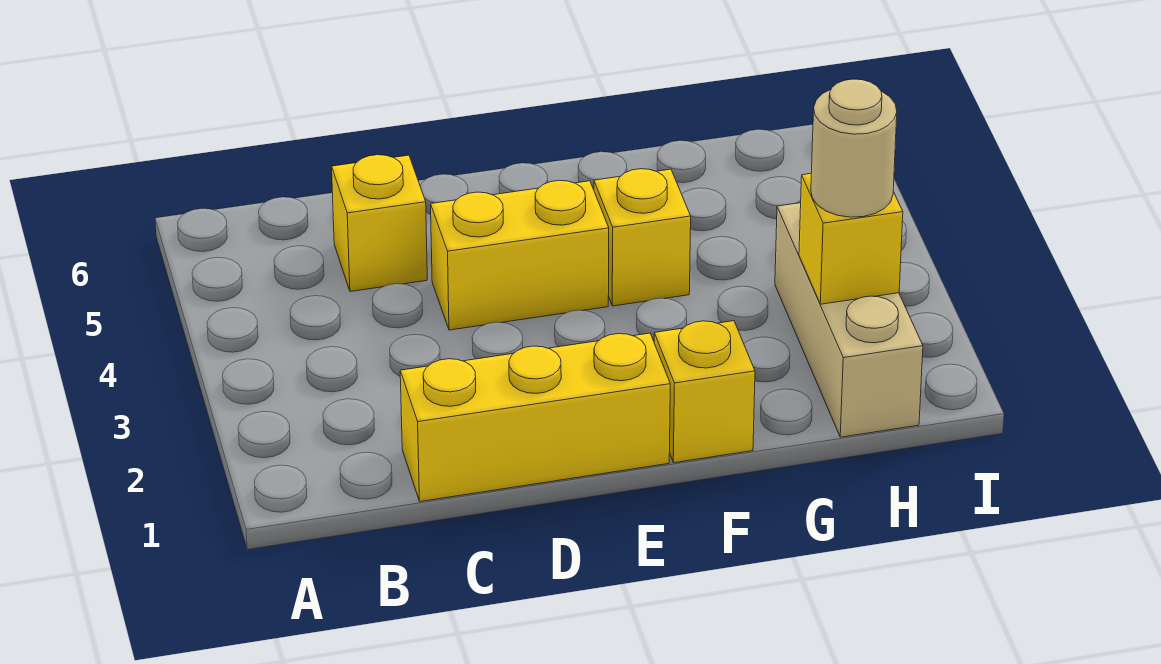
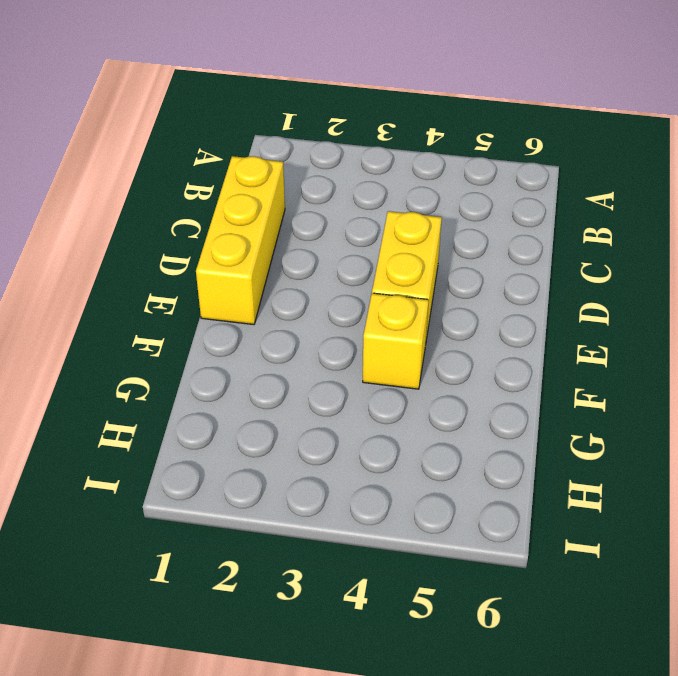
none -> yellow 1x1 brick [332,155,427,292]
none -> yellow 1x1 brick [654,321,755,463]

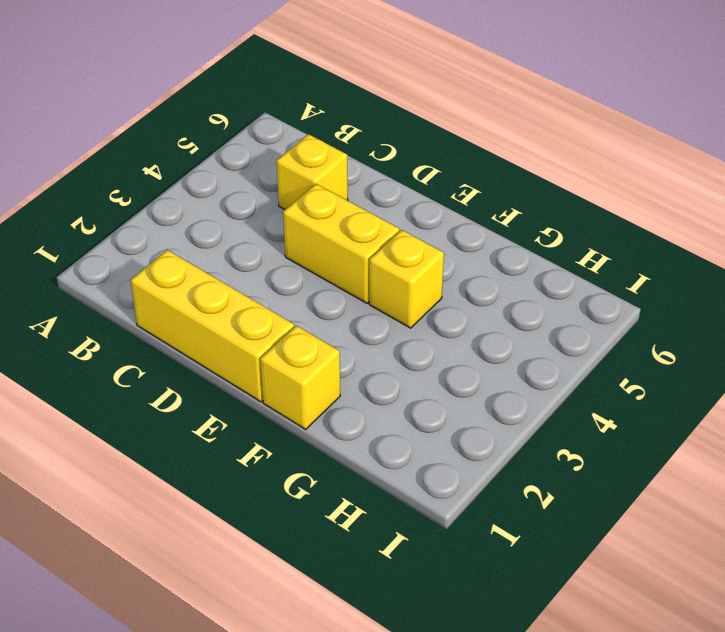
none -> tan 1x3 brick [775,203,923,437]
none -> yellow 1x1 brick [799,173,903,304]

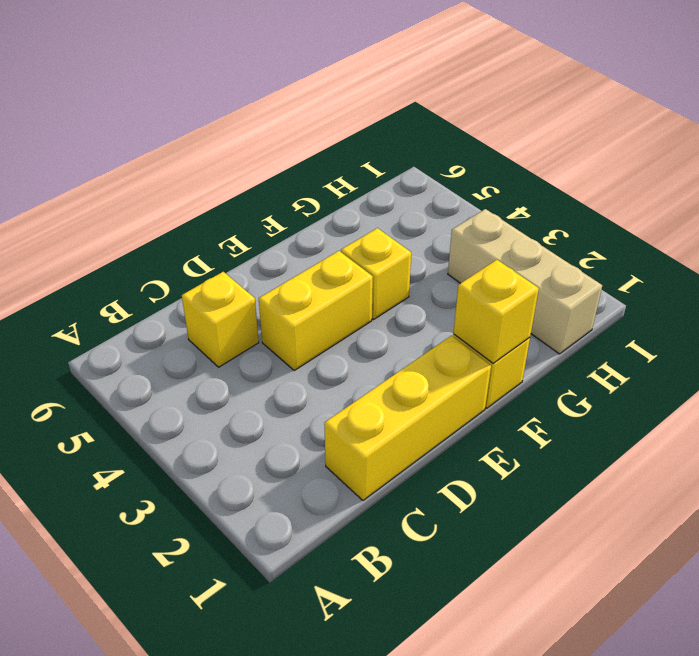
yellow 1x1 brick [453,260,539,363] -> yellow 1x1 brick moved to [799,173,903,304]
none -> tan 1x1 round brick [811,79,897,217]

